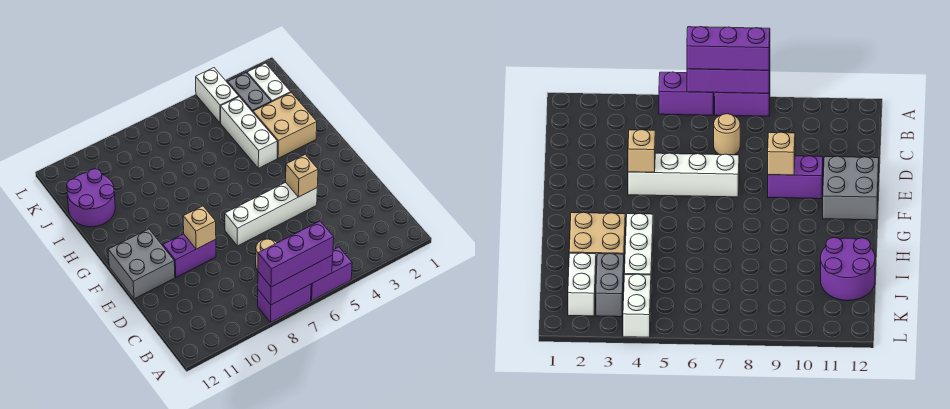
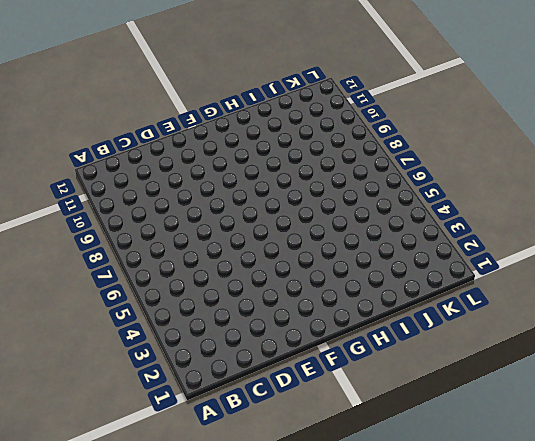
none -> purple 1x2 brick [311,247,352,301]
none -> purple 1x2 brick [258,284,311,322]
none -> tan 1x1 round brick [256,239,277,271]

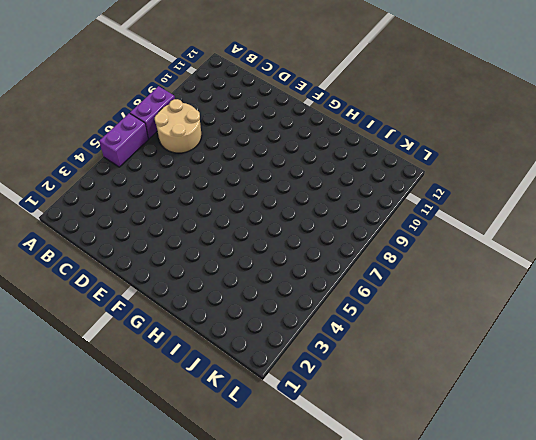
tan 2x2 round brick [155,99,201,153] -> tan 1x1 round brick [256,239,277,271]
none -> white 1x4 brick [225,182,317,246]
none -> purple 1x2 brick [163,234,216,277]
none -> grey 2x2 brick [108,229,175,299]

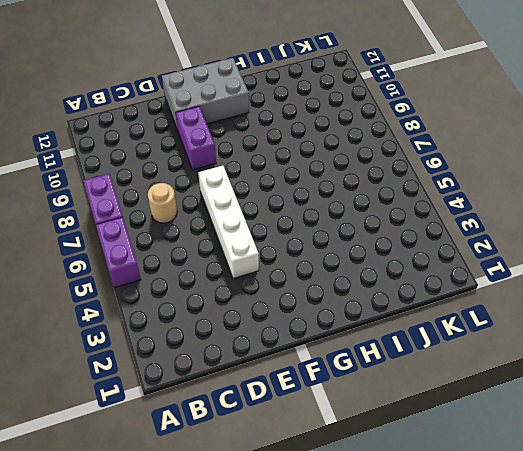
grey 2x3 brick [162,58,249,130] -> grey 2x2 brick [108,229,175,299]
none -> tan 2x2 brick [253,93,317,158]
none -> white 1x3 brick [221,97,277,168]
none -> purple 2x2 round brick [67,169,115,227]

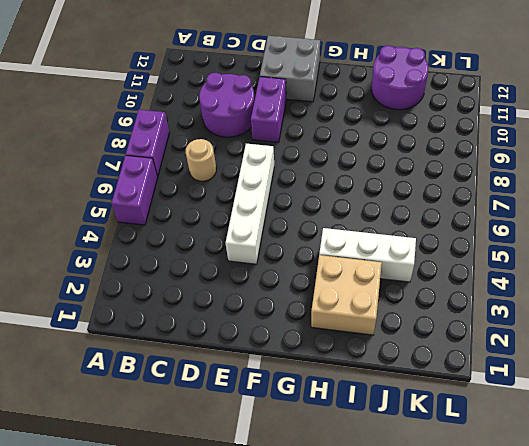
purple 2x2 round brick [199,73,255,137] -> none
none -> white 1x2 brick [247,63,291,102]
none -> grey 1x2 brick [228,73,271,112]
none -> white 1x2 brick [196,68,239,123]

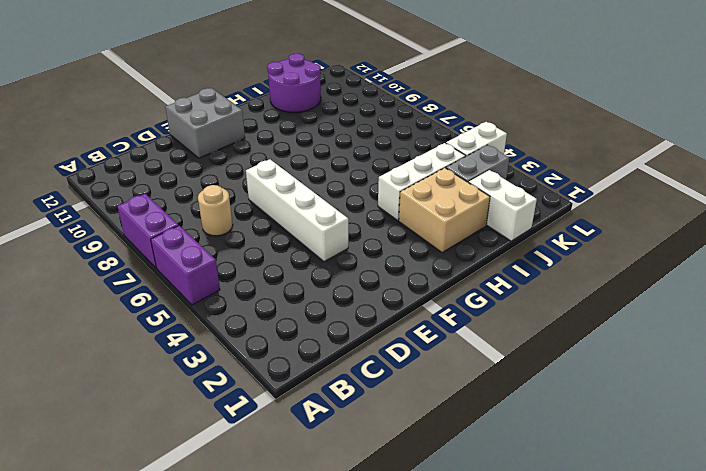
white 1x2 brick [469,170,537,241] -> white 1x2 brick turned to [247,63,291,102]
none -> purple 1x2 brick [163,234,216,277]
none -> purple 1x3 brick [258,255,333,305]
none -> tan 1x1 brick [286,155,318,197]

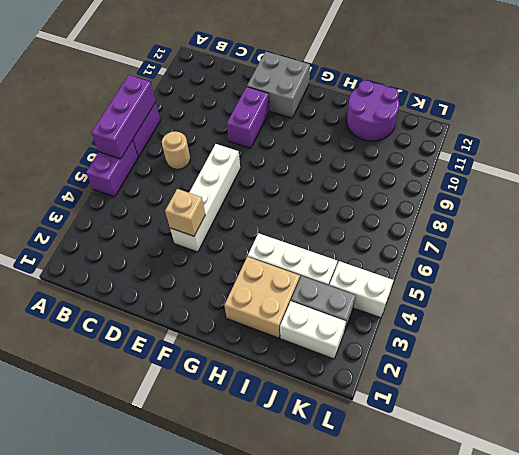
none -> tan 1x1 brick [183,206,216,249]
none -> purple 1x3 brick [258,221,334,287]

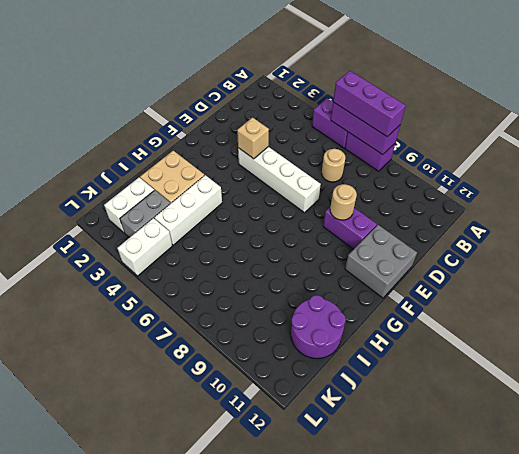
tan 1x1 round brick [330,184,357,220] -> tan 1x1 brick [183,206,216,249]

